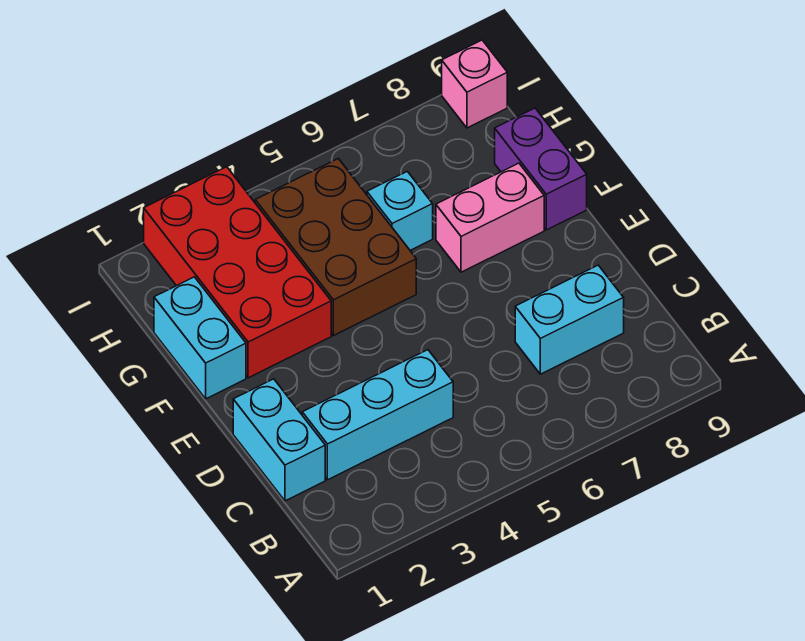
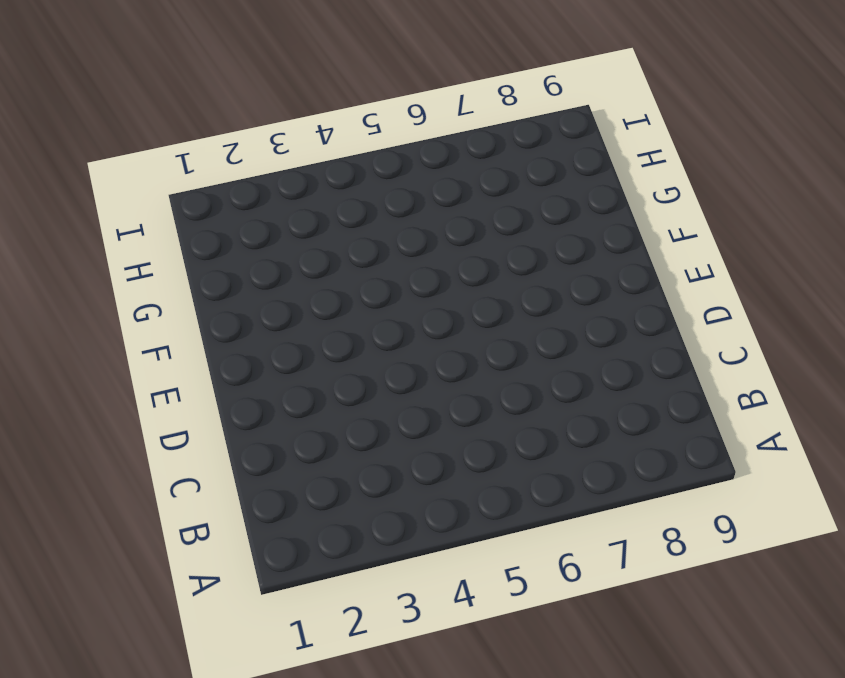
none -> cyan 1x2 brick [233,379,325,501]
none -> cyan 1x3 brick [302,350,453,480]

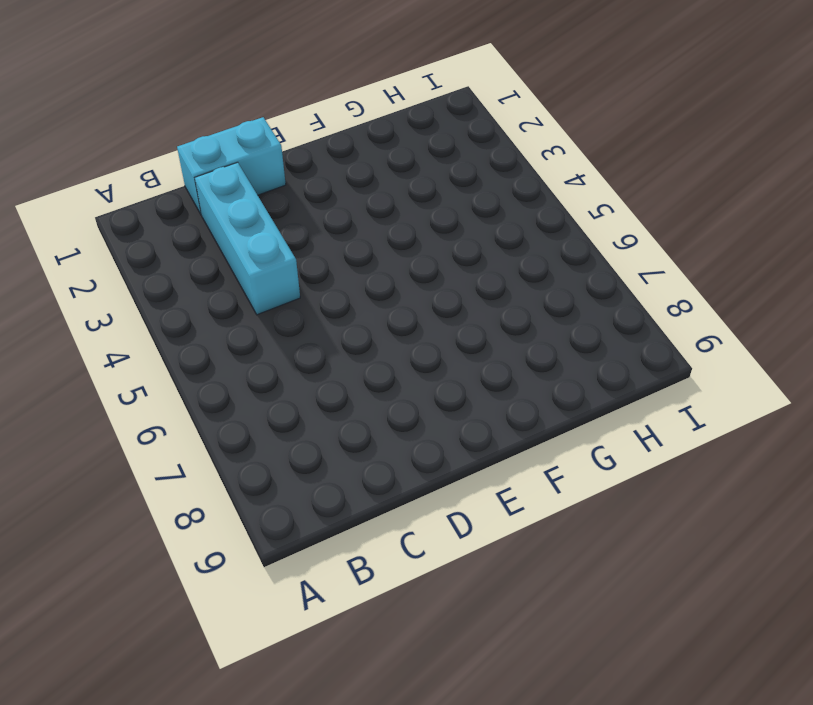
none -> cyan 1x2 brick [515,265,624,374]
none -> cyan 1x2 brick [154,277,246,399]

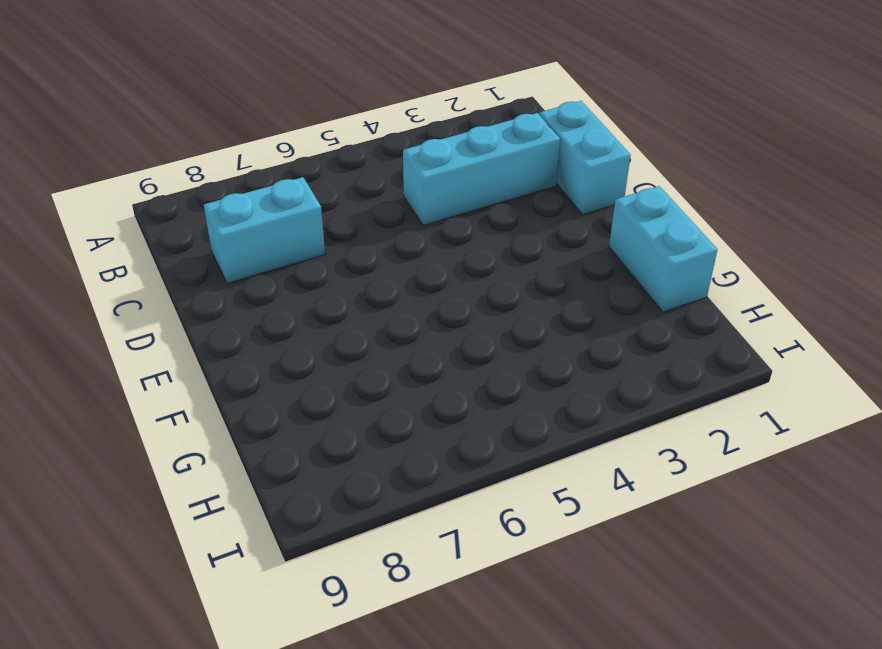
none -> red 2x4 brick [144,167,331,378]
none -> brown 2x3 brick [255,159,416,336]

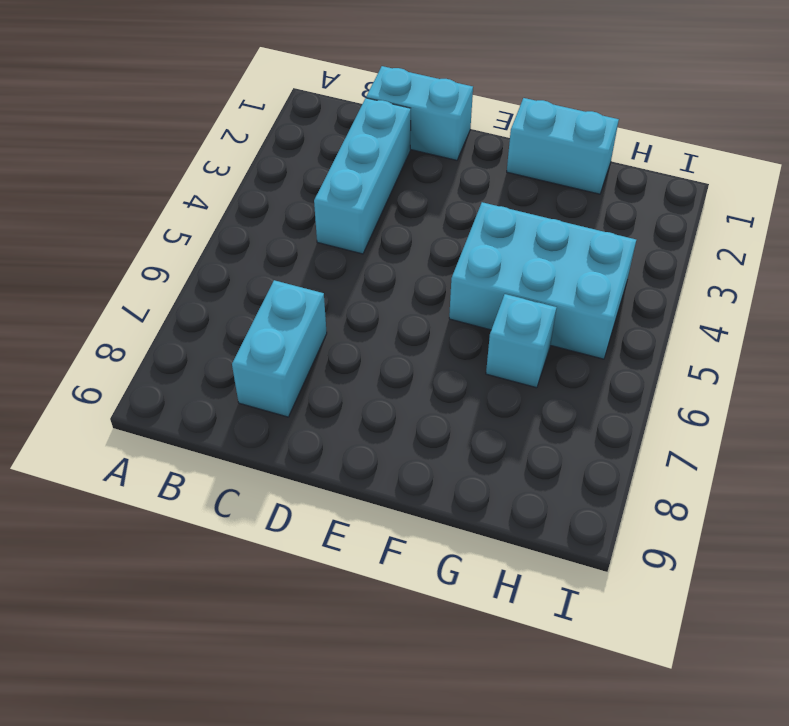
cyan 2x3 brick [449,202,636,359] -> brown 2x3 brick [255,159,416,336]
none -> red 2x4 brick [144,167,331,378]
none -> pink 1x2 brick [436,163,544,272]

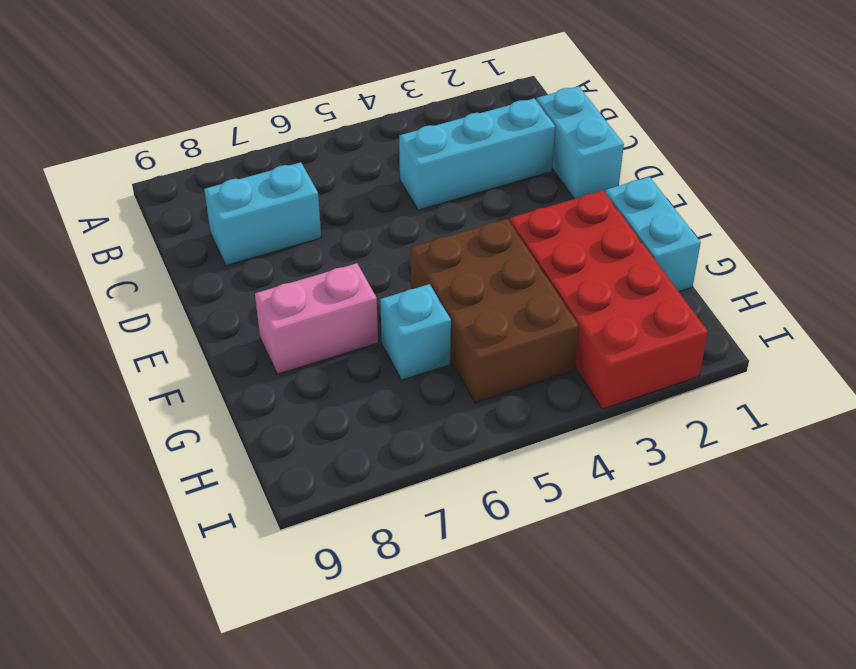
none -> purple 1x2 brick [495,108,587,230]
none -> pink 1x1 brick [442,40,507,128]

